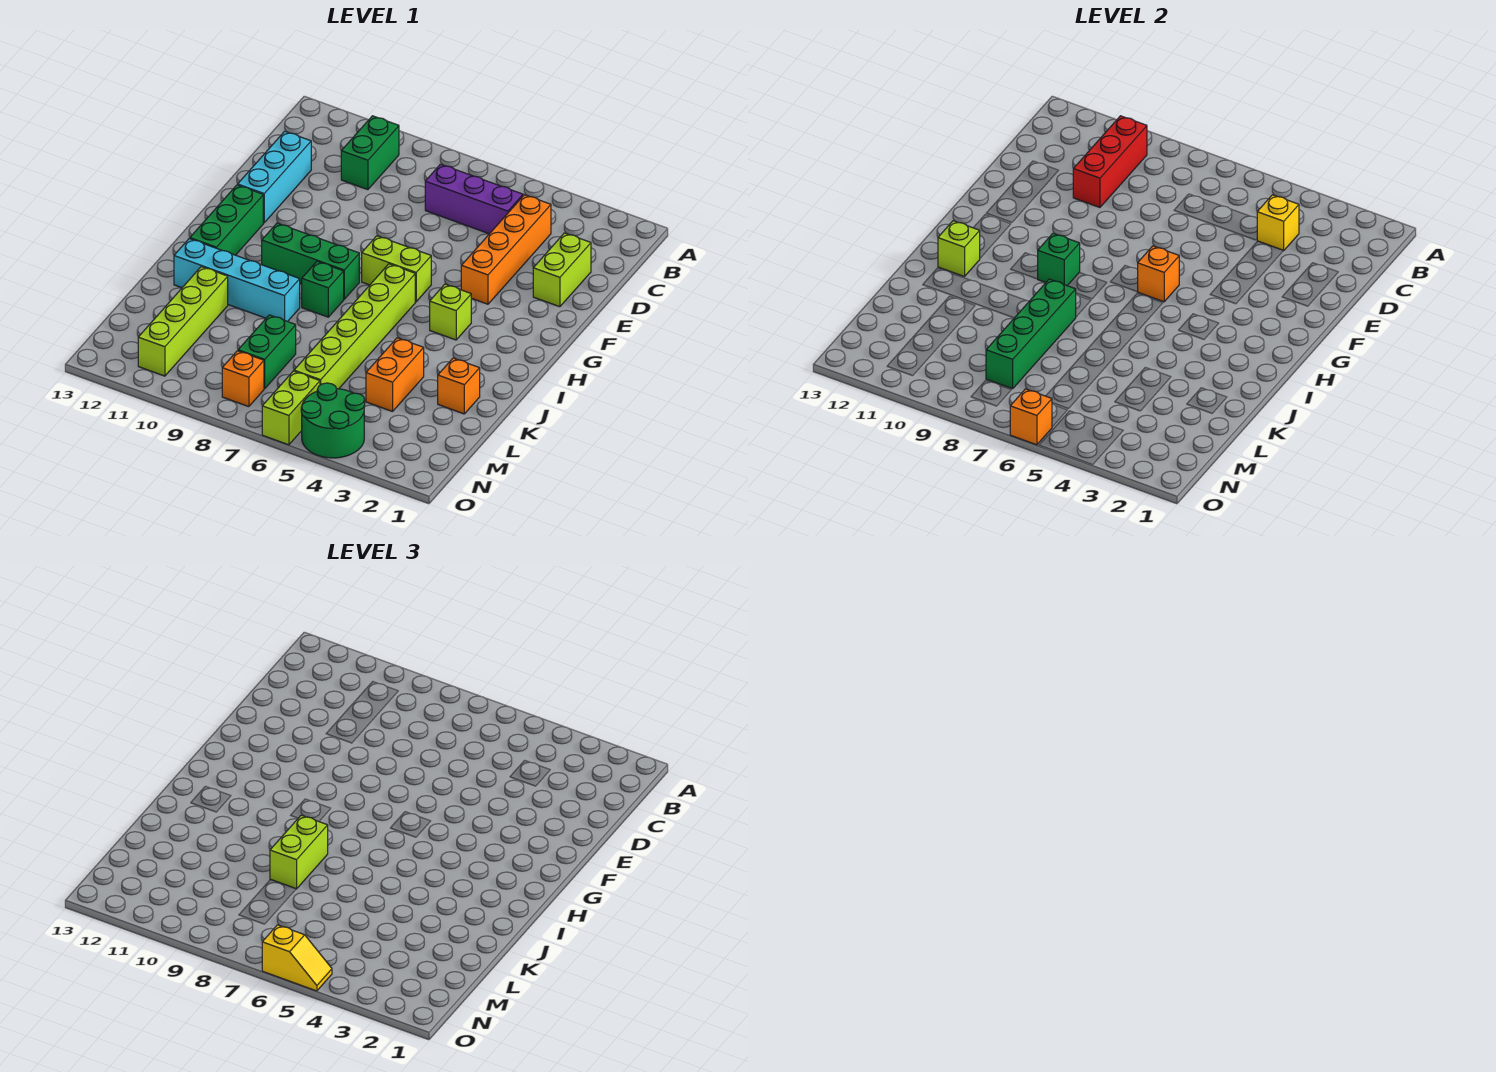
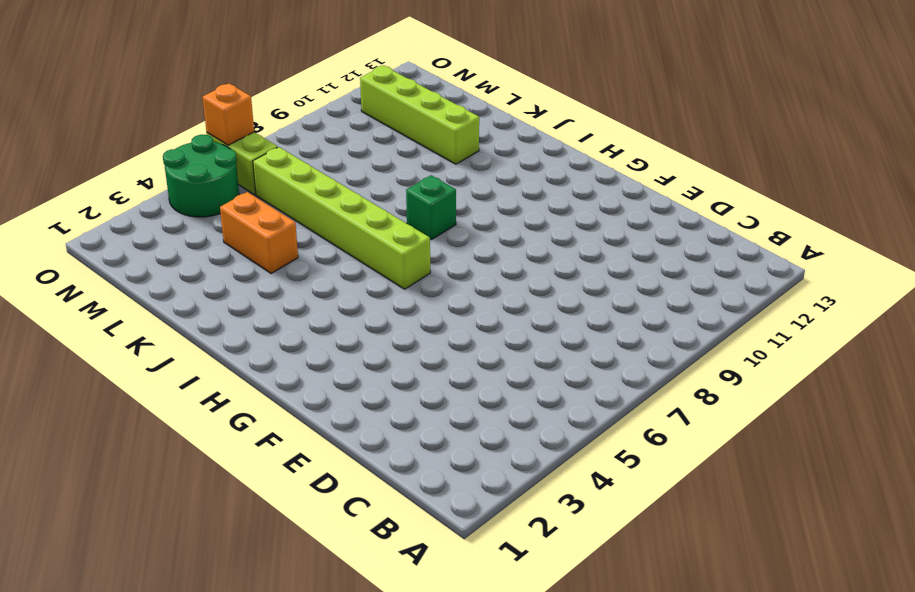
none -> green 1x2 brick [341,116,399,190]
none -> orange 1x4 brick [461,195,551,304]
none -> purple 1x3 brick [425,164,523,234]

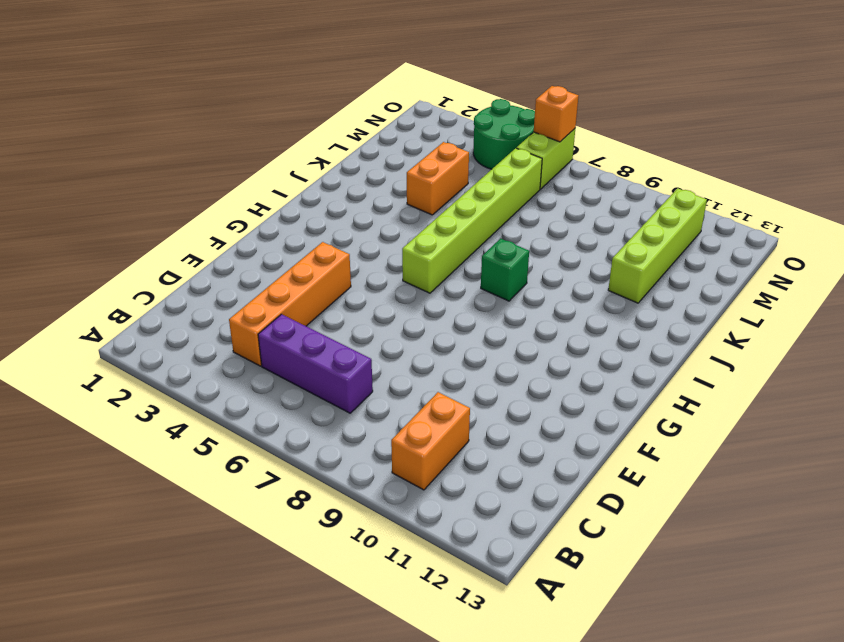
orange 1x2 brick [391,392,470,490] -> green 1x2 brick [341,116,399,190]
none -> lime 1x2 brick [533,233,591,307]
none -> cyan 1x3 brick [238,131,311,223]
none -> lime 1x2 brick [362,236,431,302]

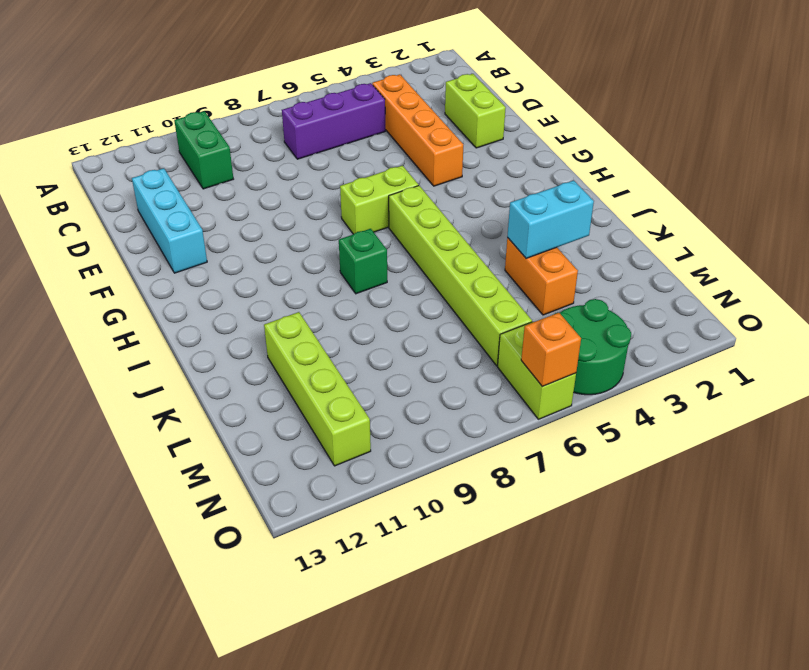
cyan 1x2 brick [507,180,594,258] -> none
none -> green 1x3 brick [190,185,263,255]
none -> lime 1x1 brick [430,284,471,340]
none -> green 1x3 brick [262,223,359,299]

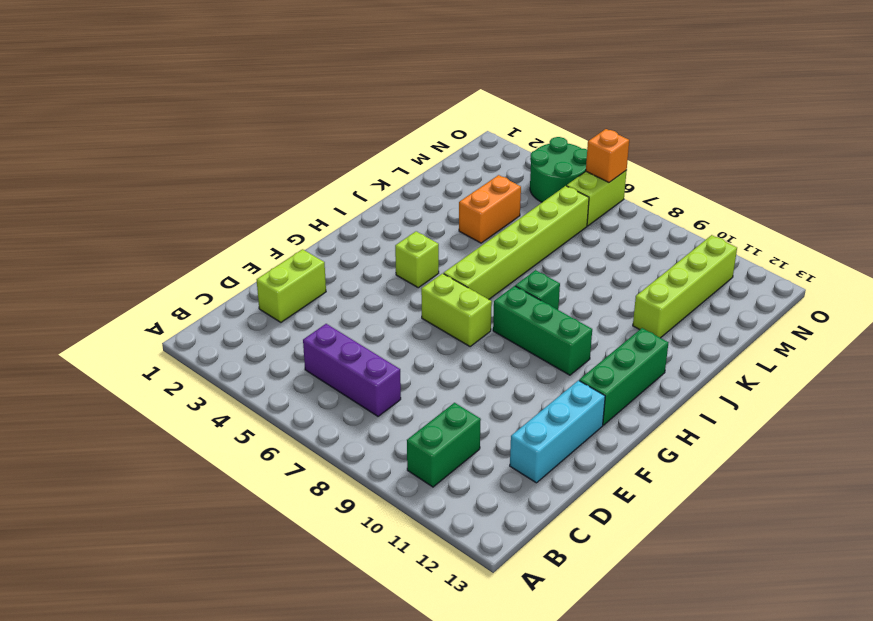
none -> orange 1x4 brick [461,195,551,304]
none -> cyan 1x4 brick [174,239,300,322]
none -> orange 1x1 brick [438,358,480,414]

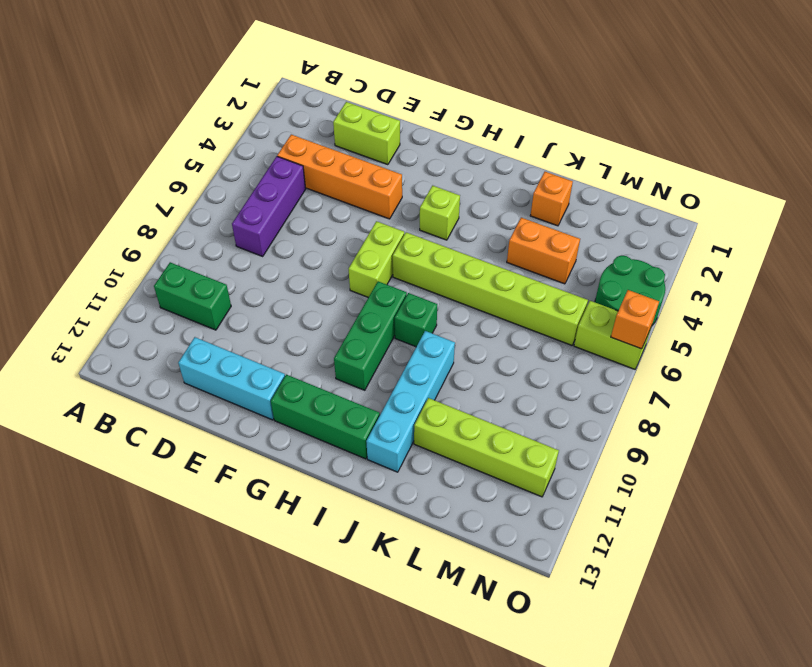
none -> green 1x2 brick [238,315,296,389]
none -> orange 1x1 brick [222,351,264,407]
none -> red 1x3 brick [1073,116,1147,207]

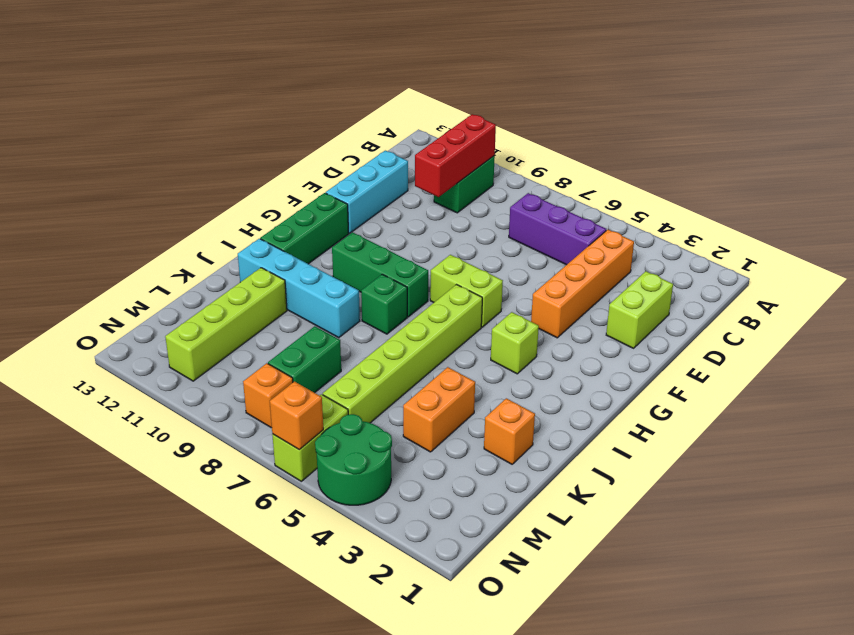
none -> yellow 1x1 brick [1257,195,1299,251]
none -> orange 1x1 brick [1138,246,1179,302]
none -> green 1x1 brick [1038,233,1080,286]

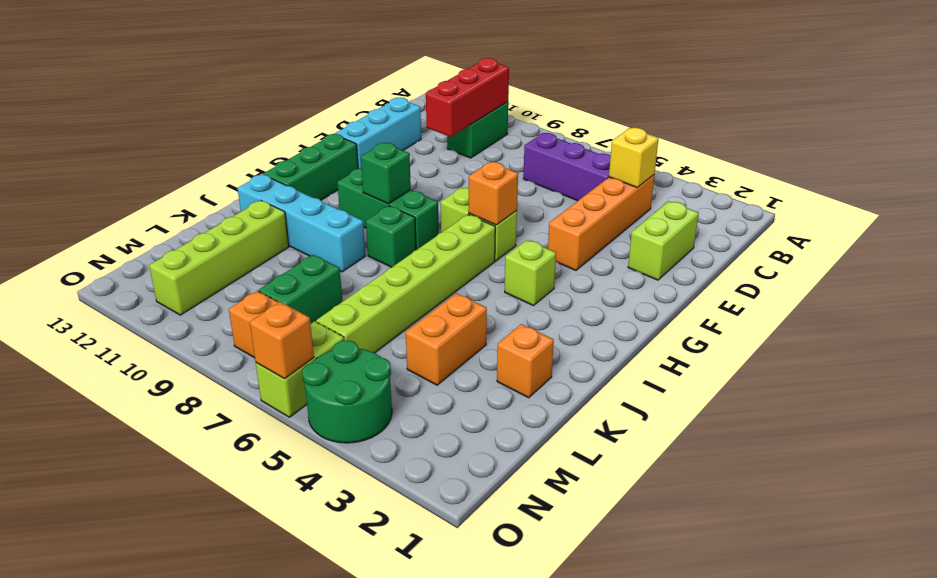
none -> lime 1x1 brick [938,221,980,277]
none -> green 1x4 brick [986,279,1076,389]
none -> lime 1x2 brick [270,815,328,889]

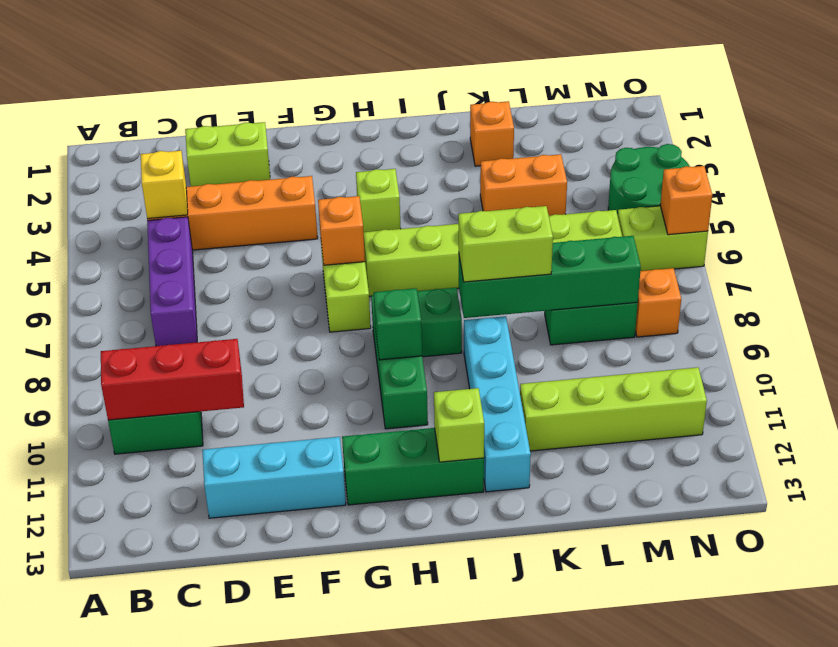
none -> yellow 1x2 slope [262,925,332,991]

